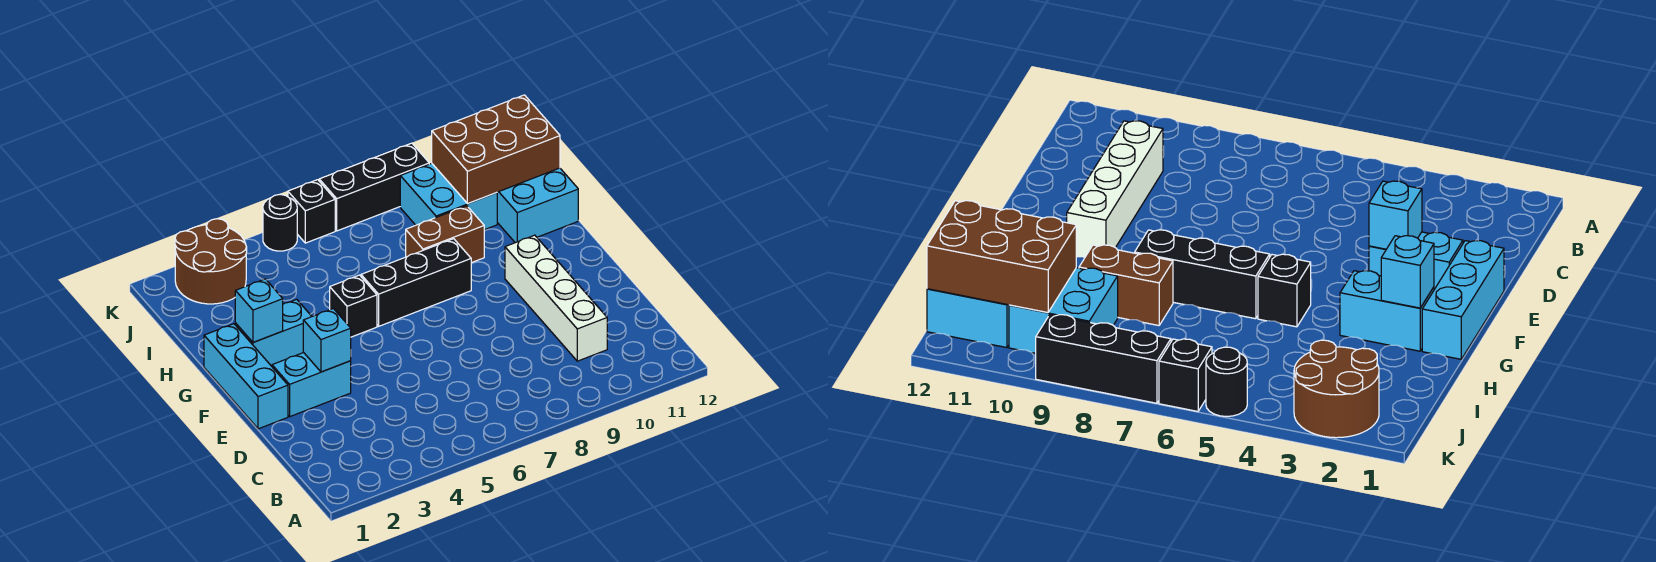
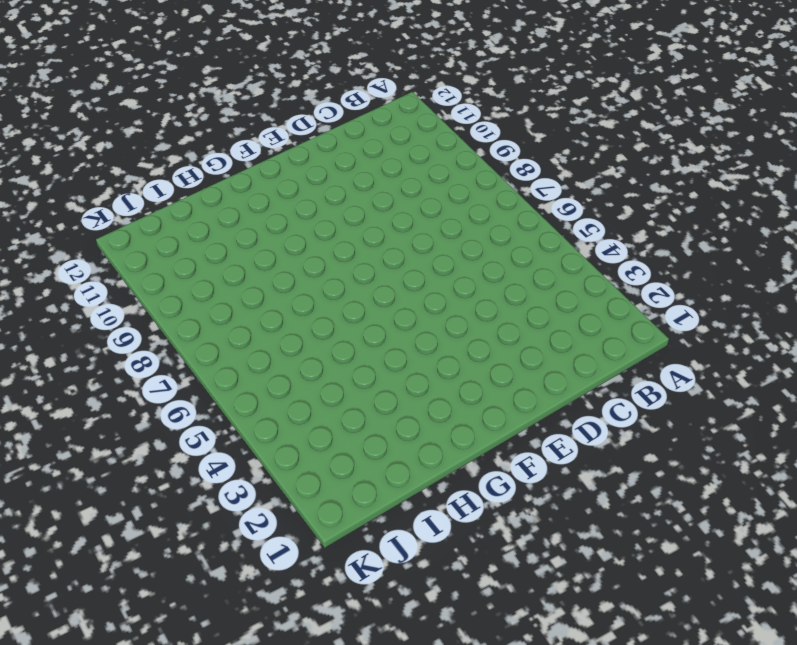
none -> white 1x4 brick [505,235,607,361]
none -> cyan 1x3 brick [204,324,288,429]
none -> cyan 1x2 brick [272,353,351,416]

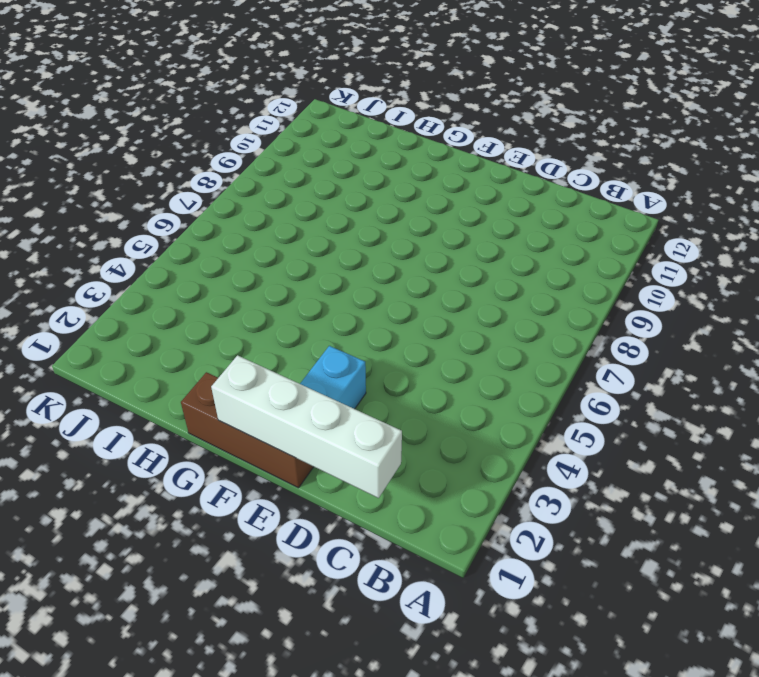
white 1x4 brick [211,355,402,498] -> white 1x4 brick moved to [505,235,607,361]
brown 1x3 brick [181,372,313,488] -> cyan 1x3 brick [204,324,288,429]
none -> cyan 1x2 brick [235,299,312,366]
none -> black 1x1 brick [330,275,377,337]
none -> black 1x3 brick [361,239,471,326]

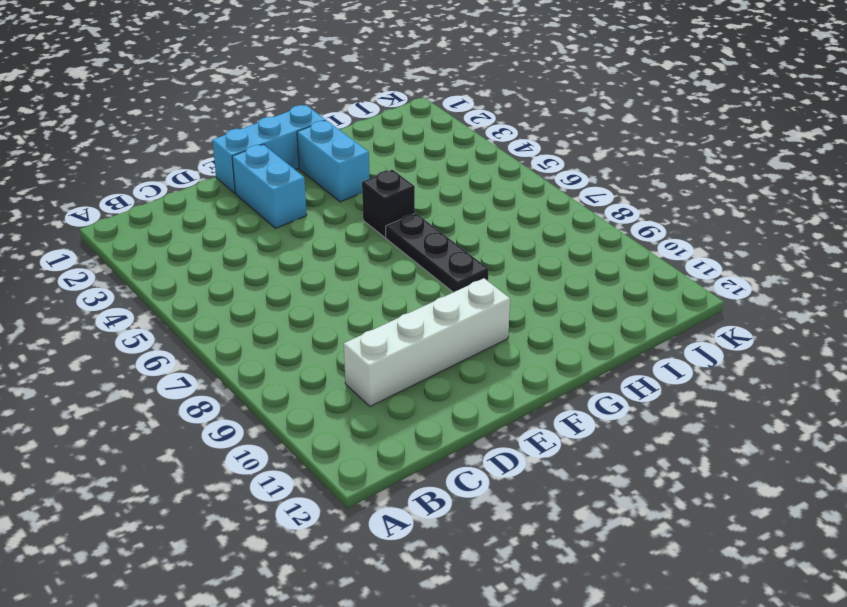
black 1x3 plate [386,213,488,292] -> black 1x3 brick [361,239,471,326]
none -> brown 1x2 brick [406,206,484,263]
none -> cyan 2x3 brick [497,168,578,243]
none -> cyan 2x2 brick [400,163,497,230]

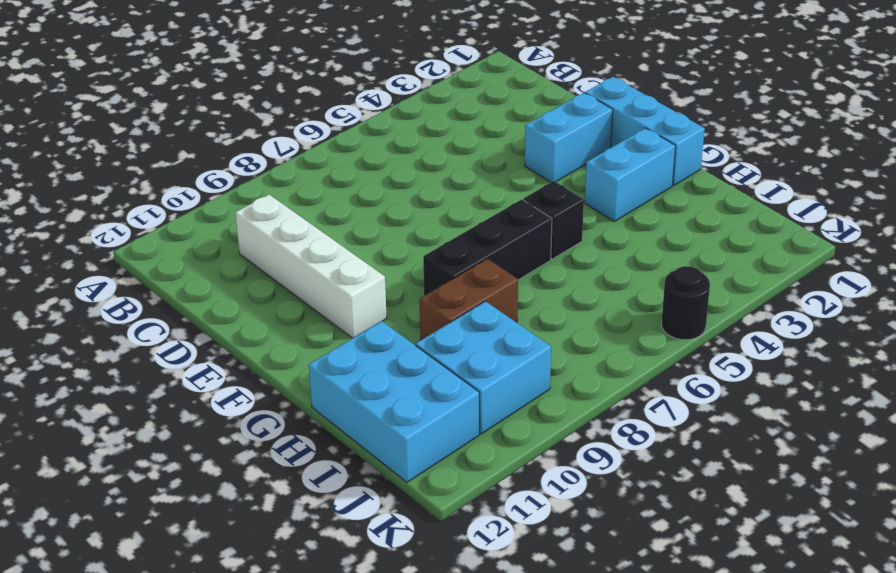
none -> brown 2x2 round brick [175,219,247,304]
none -> black 1x1 brick [288,180,335,243]
none -> black 1x3 brick [319,143,429,231]

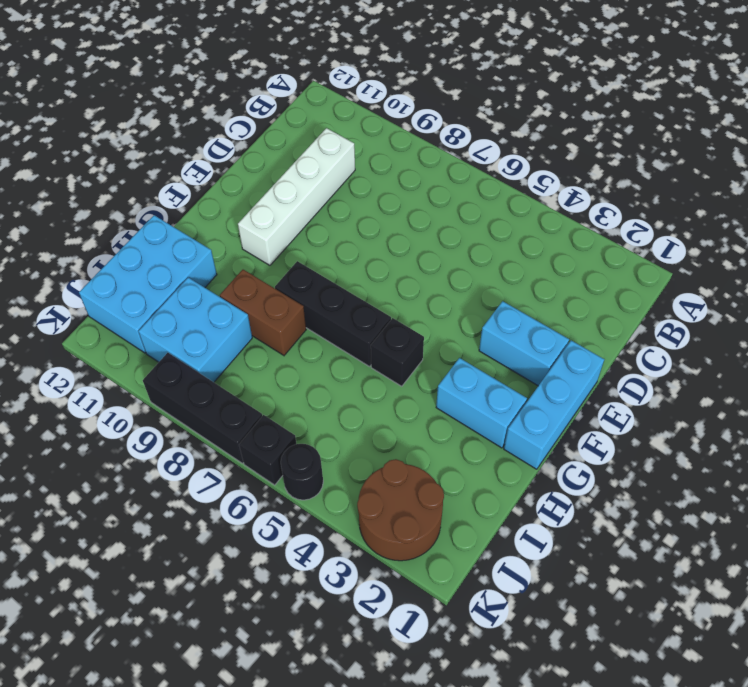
none -> cyan 1x1 brick [303,309,351,372]
none -> cyan 1x1 brick [235,279,283,342]
none -> brown 2x3 brick [432,95,560,204]

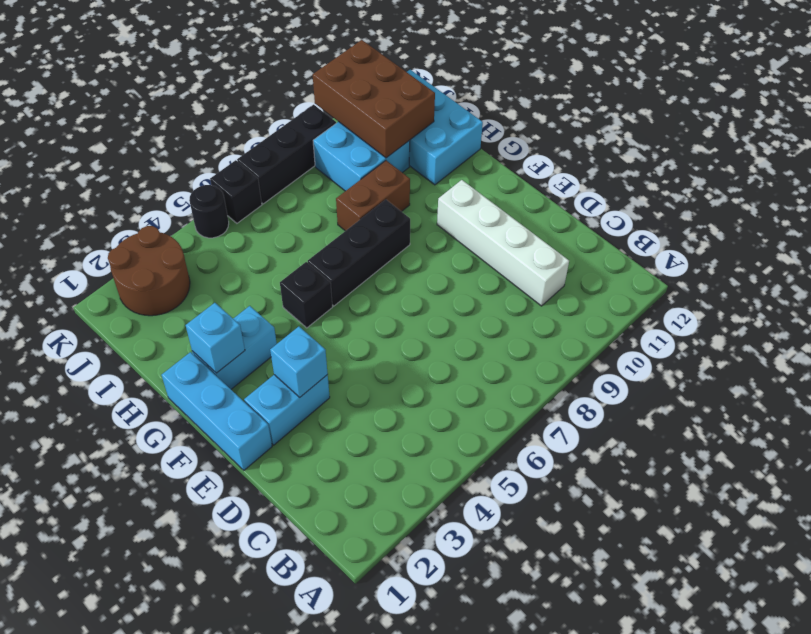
brown 2x3 brick [313,40,435,158] -> brown 2x3 brick turned to [432,95,560,204]

